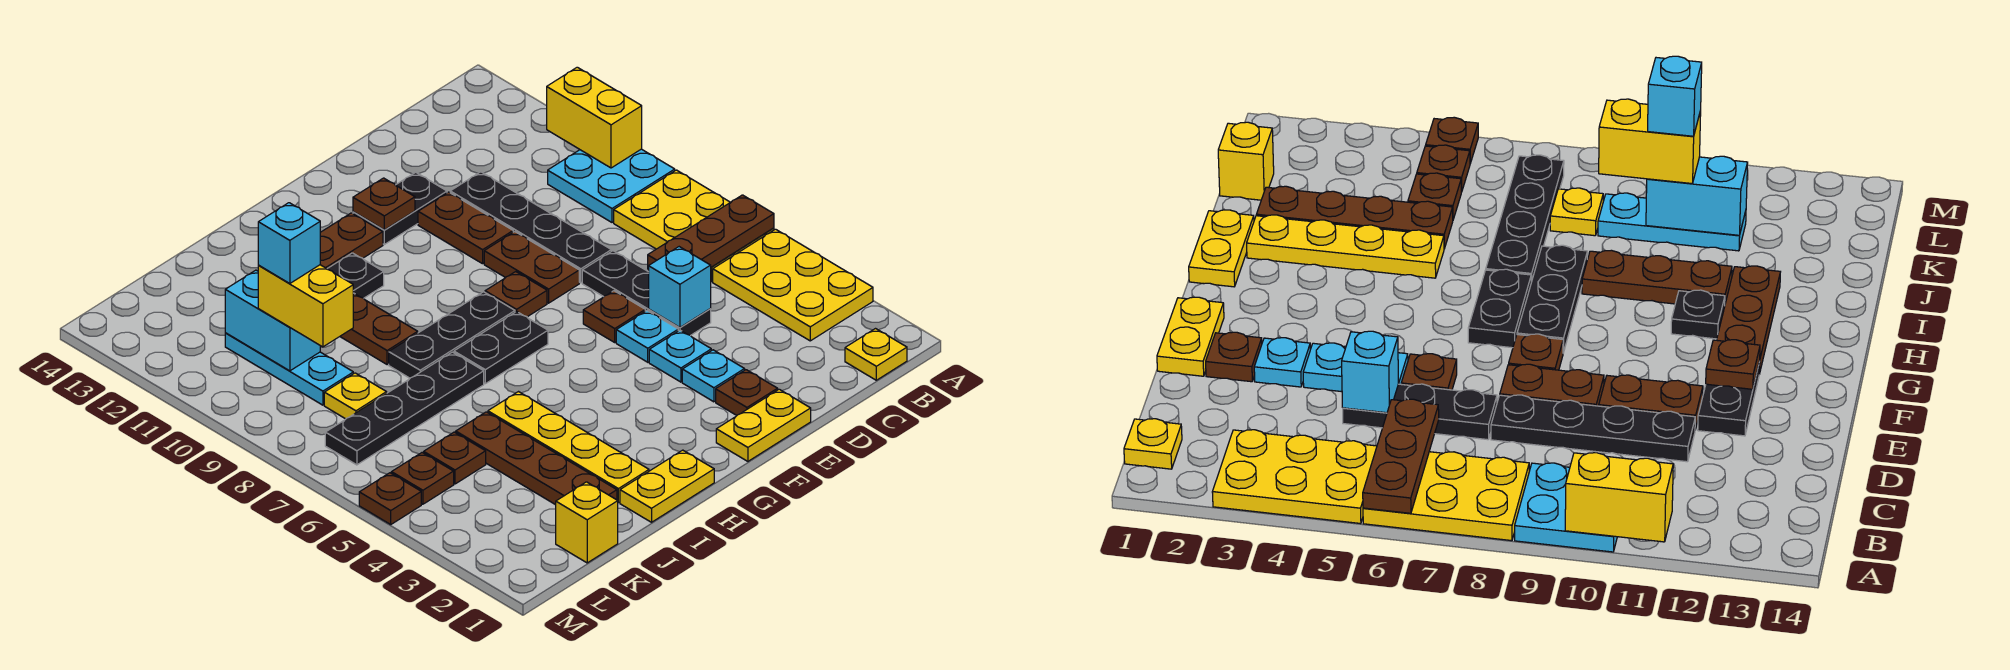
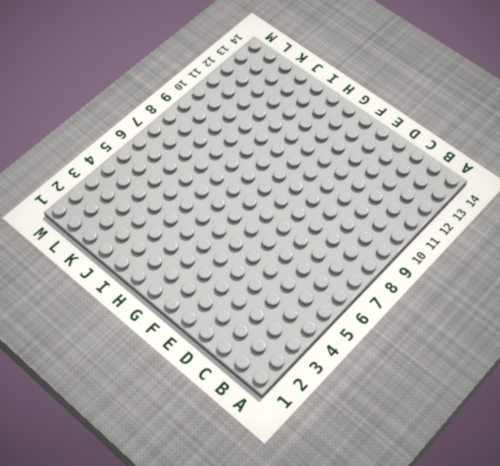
none -> yellow 2x3 plate [713,229,873,341]
none -> yellow 2x3 plate [614,170,774,282]
none -> cyan 2x2 plate [548,149,675,222]
none -> yellow 1x1 plate [845,329,907,380]

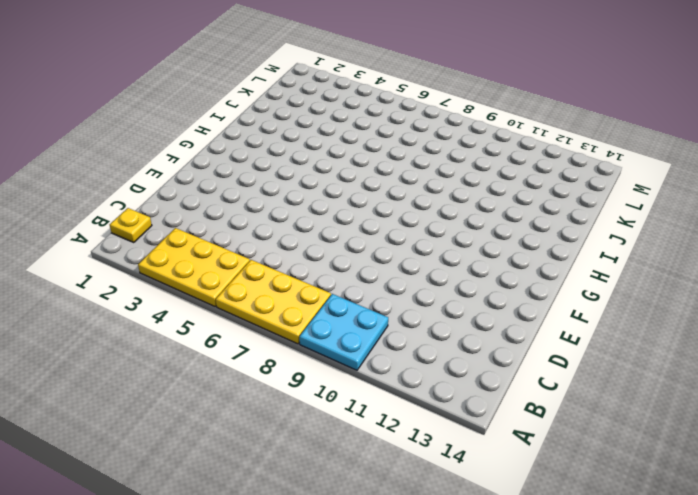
none -> black 1x3 plate [582,251,711,336]
none -> black 1x4 plate [450,172,611,283]
none -> yellow 1x2 plate [716,389,811,461]
none -> brown 1x1 plate [716,370,778,415]

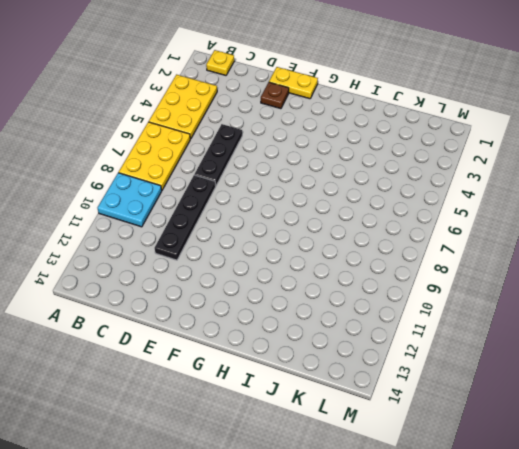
none -> cyan 1x1 plate [682,350,745,402]
none -> cyan 1x1 plate [649,330,711,382]
none -> cyan 1x1 plate [616,311,678,362]
none -> brown 1x1 plate [583,291,645,342]

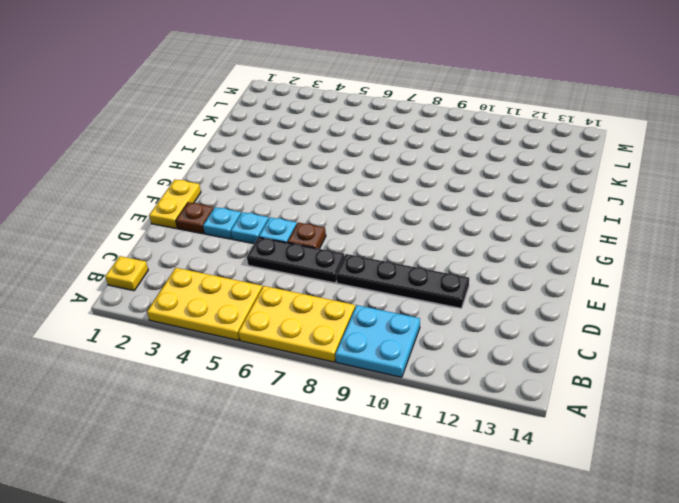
none -> brown 1x2 plate [484,232,579,303]
none -> brown 1x2 plate [418,192,513,264]
none -> black 1x2 plate [353,172,447,244]
none -> brown 1x1 plate [485,272,547,317]

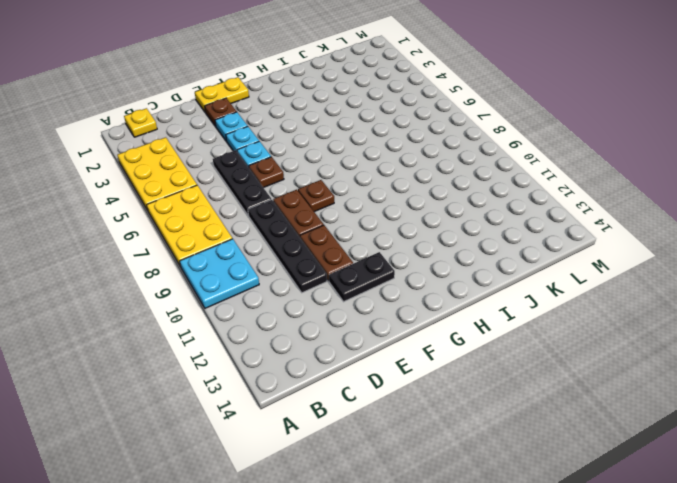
none -> black 1x2 plate [454,311,548,384]
none -> black 1x3 plate [389,292,515,378]
none -> brown 1x3 plate [320,213,383,268]
none -> yellow 1x2 plate [620,450,714,522]

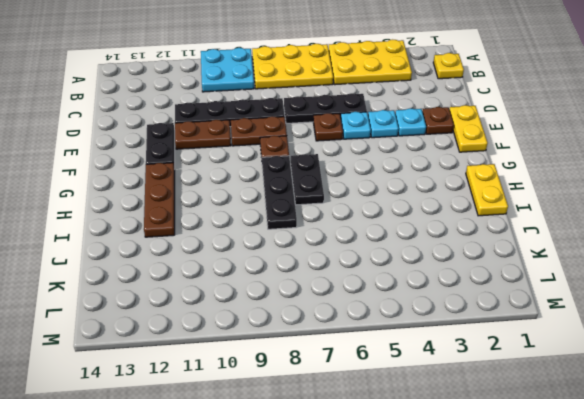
none -> black 1x1 plate [327,253,384,298]
none -> yellow 1x4 plate [488,392,649,503]
none -> black 1x4 plate [325,352,484,465]
none -> brown 1x3 plate [340,293,418,365]

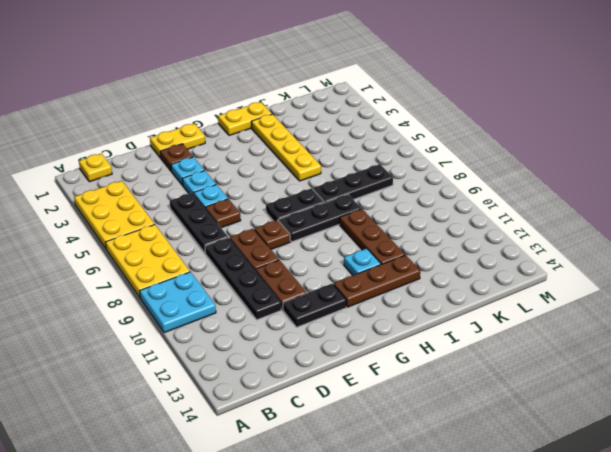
cyan 1x1 plate [344,248,381,275] -> black 1x1 plate [327,253,384,298]
black 1x3 plate [313,164,393,203] -> black 1x4 plate [325,352,484,465]
none -> brown 1x4 plate [456,412,617,505]
none -> yellow 1x1 brick [556,482,618,563]
none -> brown 1x1 plate [424,432,486,484]
none -> yellow 1x1 plate [324,373,387,419]

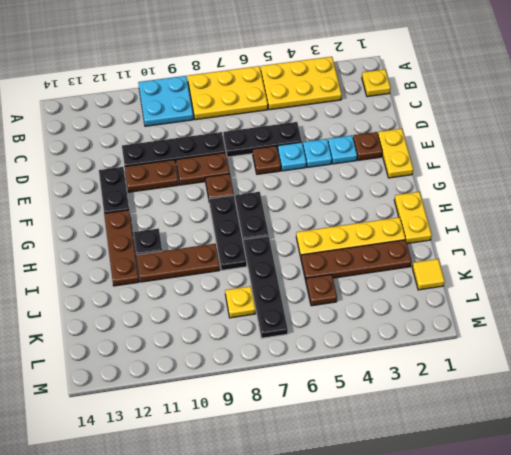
yellow 1x1 tile [412,259,445,290] -> yellow 1x1 brick [556,482,618,563]
none -> cyan 1x3 plate [225,333,353,405]
none -> brown 1x1 plate [391,453,454,504]
none -> brown 1x1 plate [359,473,421,524]
none -> brown 1x3 plate [648,195,774,269]

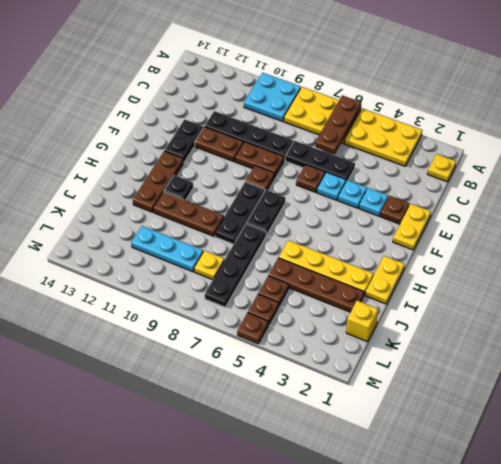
none -> yellow 1x2 brick [547,67,642,168]
none -> cyan 1x1 brick [649,247,711,328]
none -> brown 1x1 plate [353,178,415,230]
none -> cyan 1x2 brick [225,270,320,371]

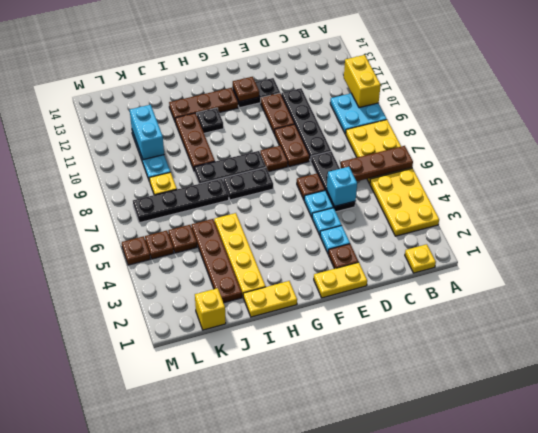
none -> yellow 1x2 brick [258,265,353,347]
none -> cyan 1x1 brick [258,203,320,284]

